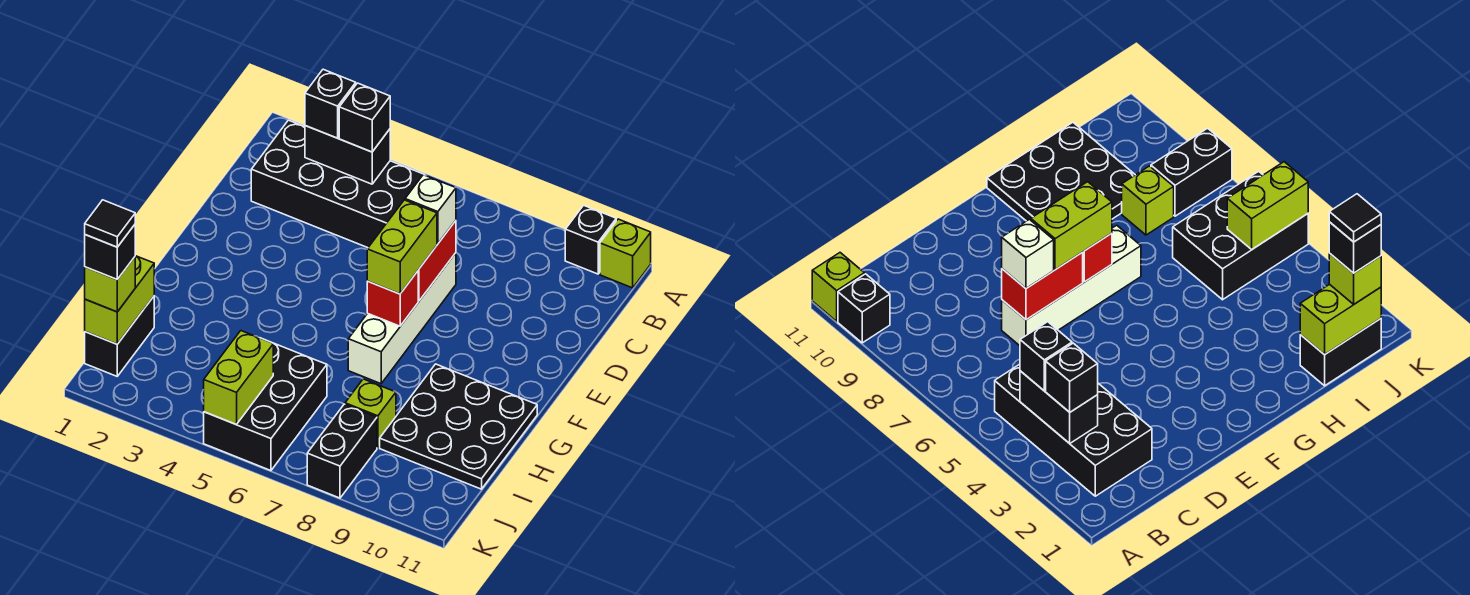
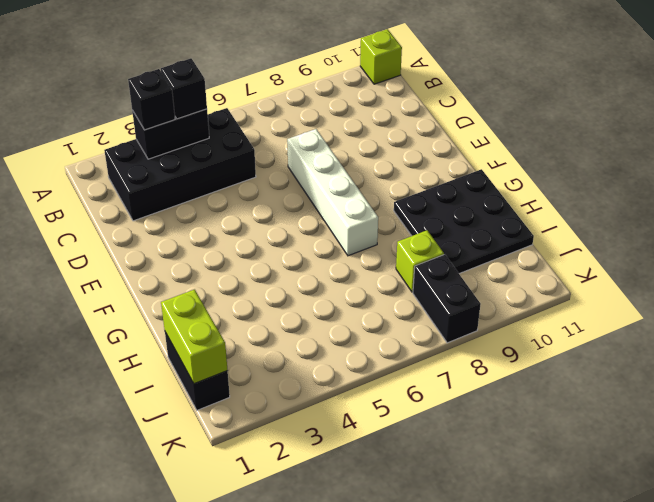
none -> black 1x1 brick [565,205,616,274]
none -> black 2x3 brick [204,338,327,471]
none -> red 1x2 brick [418,221,456,301]

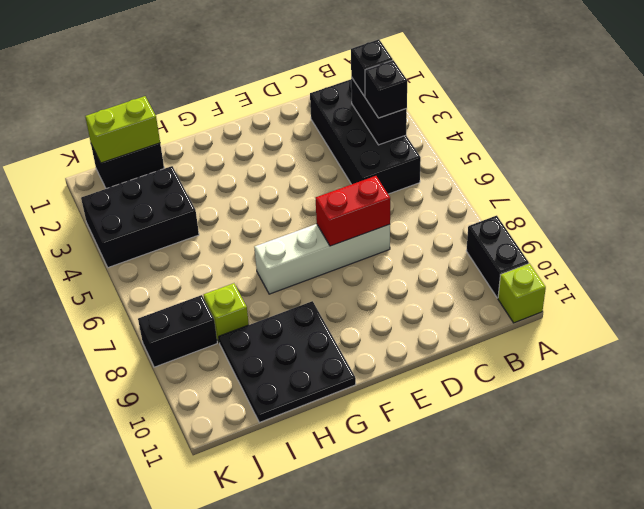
black 1x2 brick [466,216,529,298] -> black 1x1 brick [565,205,616,274]
black 2x3 brick [81,166,199,268] -> black 2x3 brick moved to [204,338,327,471]
none -> red 1x1 brick [367,271,418,326]
none -> lime 1x2 brick [204,331,273,424]
none -> white 1x1 brick [405,175,456,244]

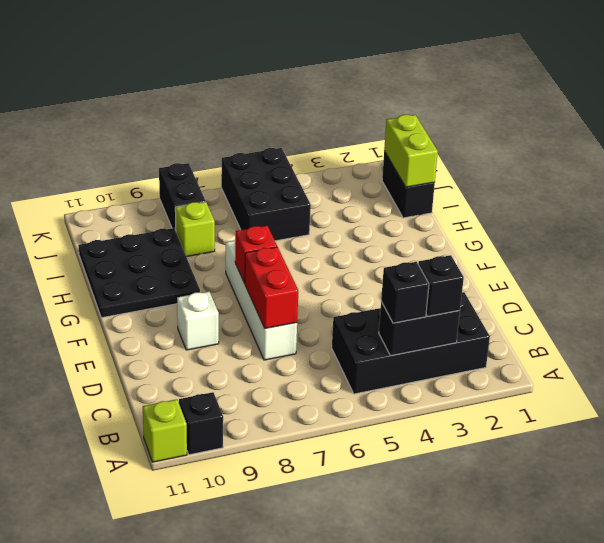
white 1x1 brick [177,292,219,350] -> white 1x1 brick moved to [405,175,456,244]
none -> lime 1x2 brick [204,331,273,424]
none -> lime 1x2 brick [367,200,437,294]
none -> lime 1x1 brick [85,257,135,312]

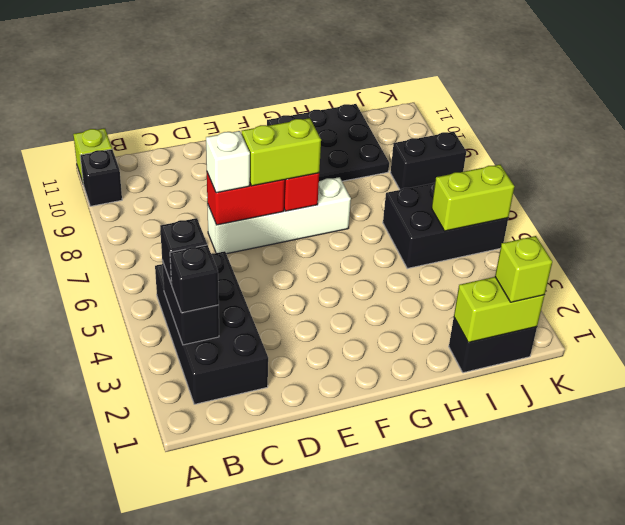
none -> lime 1x1 brick [345,379,396,448]
none -> black 1x1 brick [85,225,135,279]
none -> black 1x1 tile [85,200,135,247]

